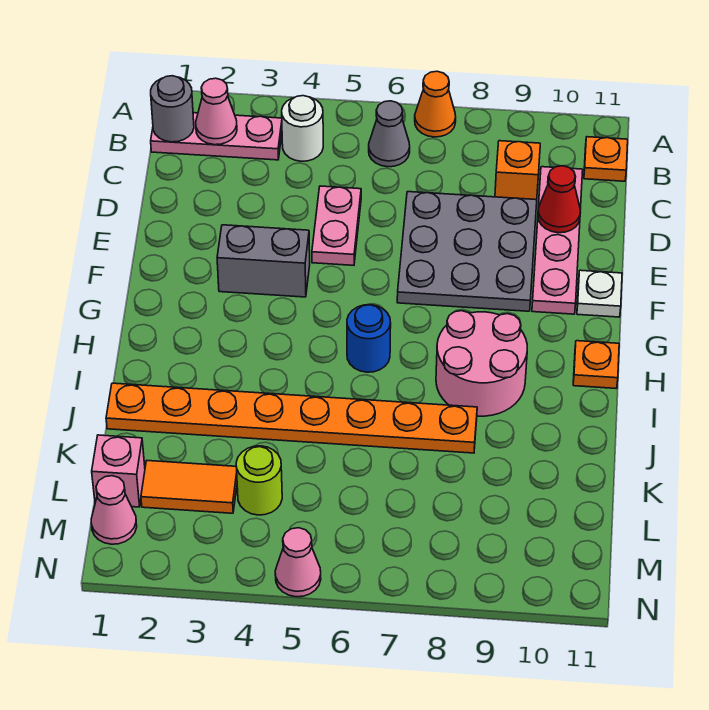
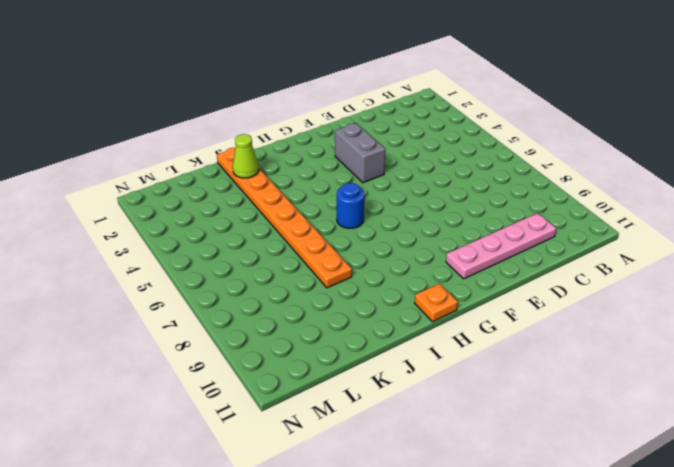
lime 1x1 cone [233,134,259,178] -> none
none -> orange 1x1 cone [415,71,456,137]
none -> pink 1x3 plate [151,113,282,160]
none -> white 1x1 round brick [282,96,323,161]

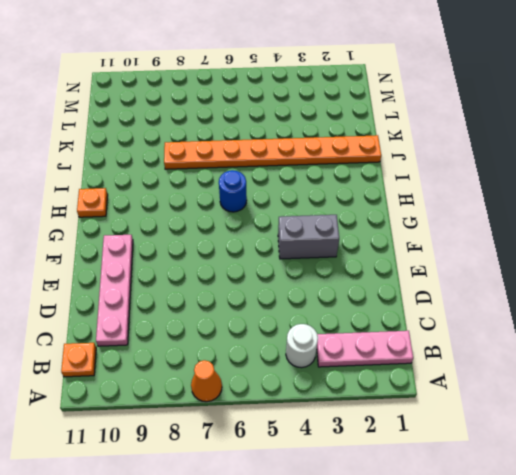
none -> grey 1x1 cone [369,101,410,167]
none -> orange 1x1 brick [495,141,540,200]
none -> pink 1x2 plate [312,186,361,265]

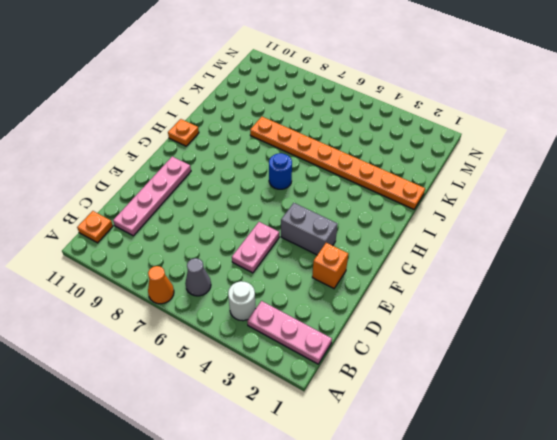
orange 1x1 brick [312,243,348,288] -> orange 1x1 brick moved to [495,141,540,200]
none -> grey 3x3 plate [397,192,537,311]
none -> white 1x1 plate [577,270,622,317]
none -> pink 2x2 round brick [436,311,527,416]

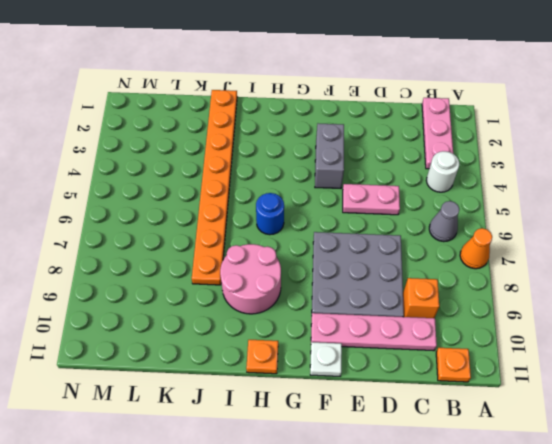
none -> pink 1x1 brick [92,435,145,507]
none -> orange 1x2 tile [141,461,237,513]
none -> lime 1x1 round brick [236,446,282,515]

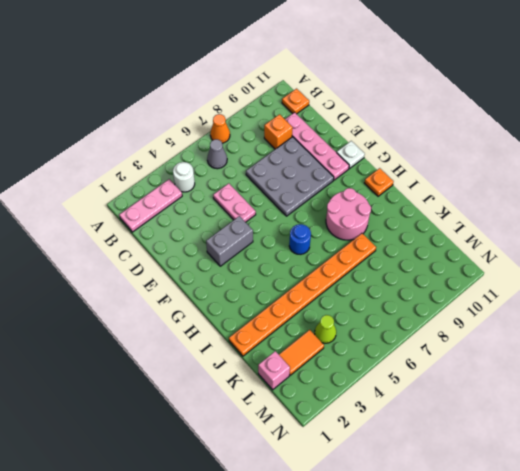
lime 1x1 cone [315,315,336,343] -> lime 1x1 round brick [236,446,282,515]
none -> pink 1x1 cone [91,476,137,544]
none -> pink 1x1 cone [275,528,321,597]
none -> grey 1x1 round brick [151,76,194,142]

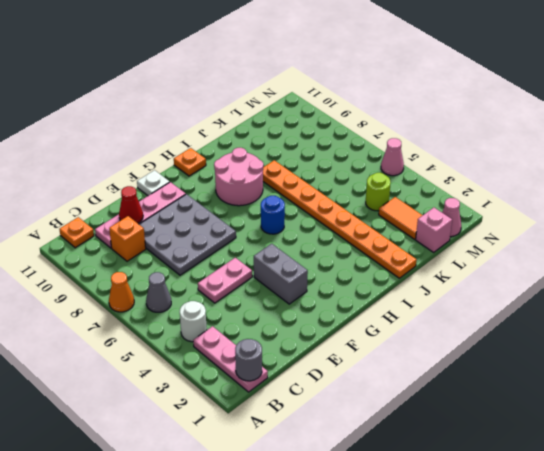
none -> pink 1x1 cone [196,78,237,145]

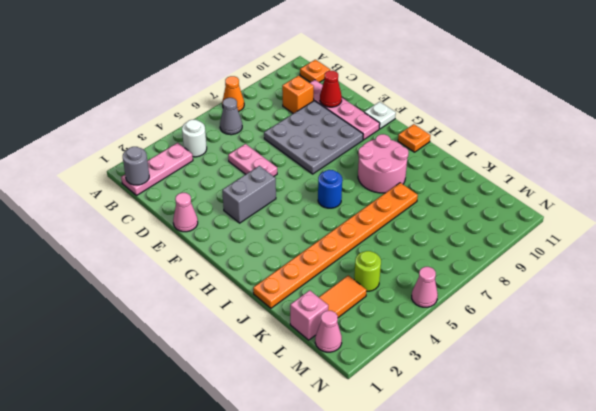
pink 1x1 cone [173,193,198,232] -> pink 1x1 cone moved to [196,78,237,145]

